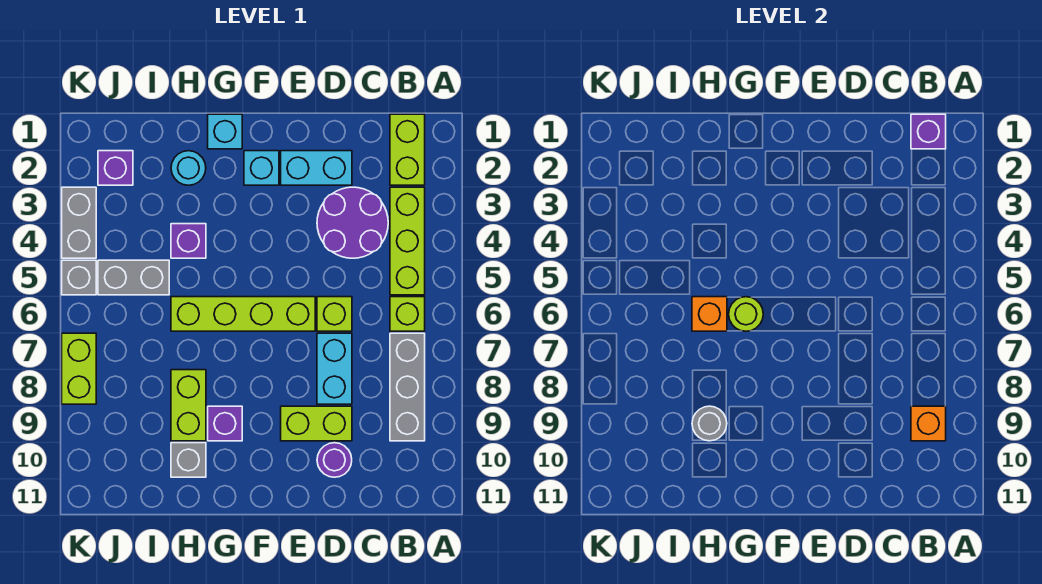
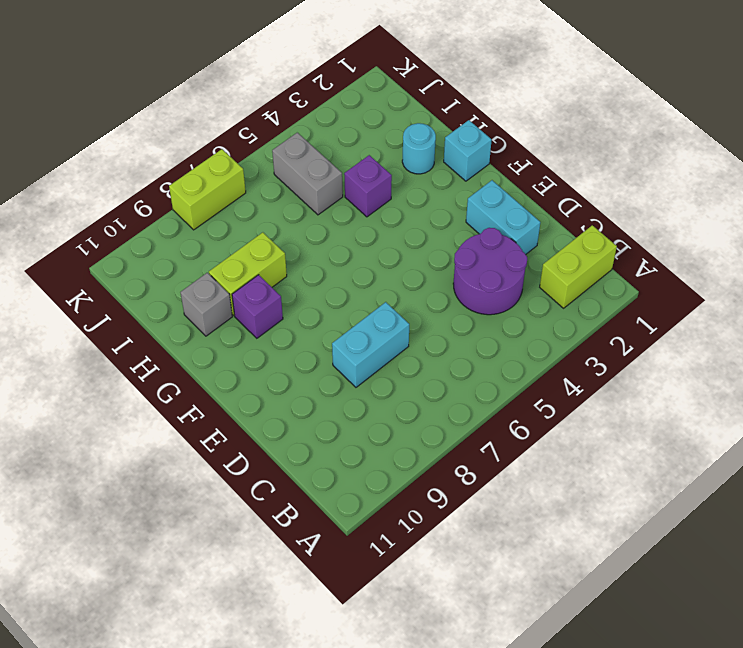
none -> lime 1x3 brick [390,187,425,295]
none -> lime 1x1 brick [390,297,425,331]
none -> grey 1x3 brick [390,333,425,441]

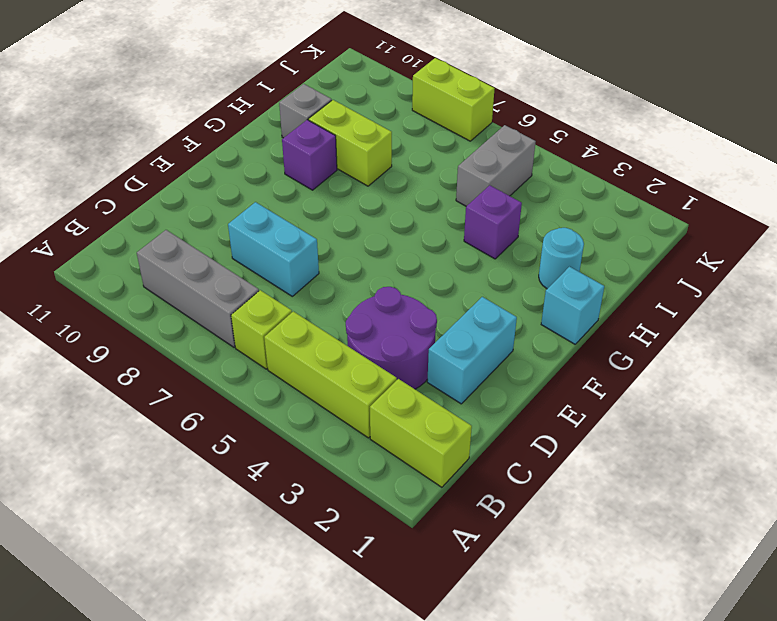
none -> lime 1x1 brick [317,297,352,331]
none -> lime 1x2 brick [281,406,352,441]
none -> purple 1x1 round brick [317,443,352,477]

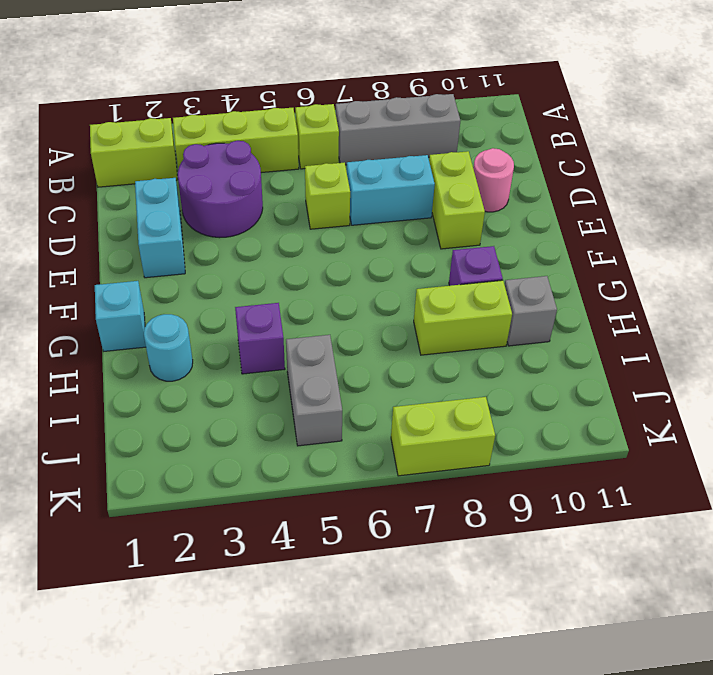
pink 1x1 round brick [473,148,514,212] -> purple 1x1 round brick [317,443,352,477]
none -> lime 1x4 brick [171,297,315,331]
none -> cyan 1x1 brick [244,151,279,185]
none -> purple 1x1 brick [98,151,133,185]

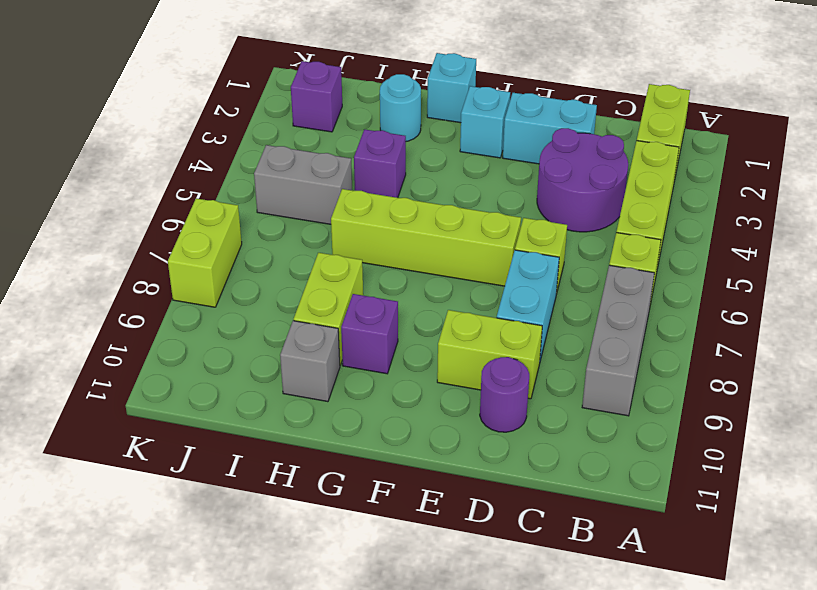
none -> grey 1x2 brick [62,187,96,258]
none -> grey 1x1 brick [62,260,96,295]
none -> purple 1x1 brick [911,114,946,149]

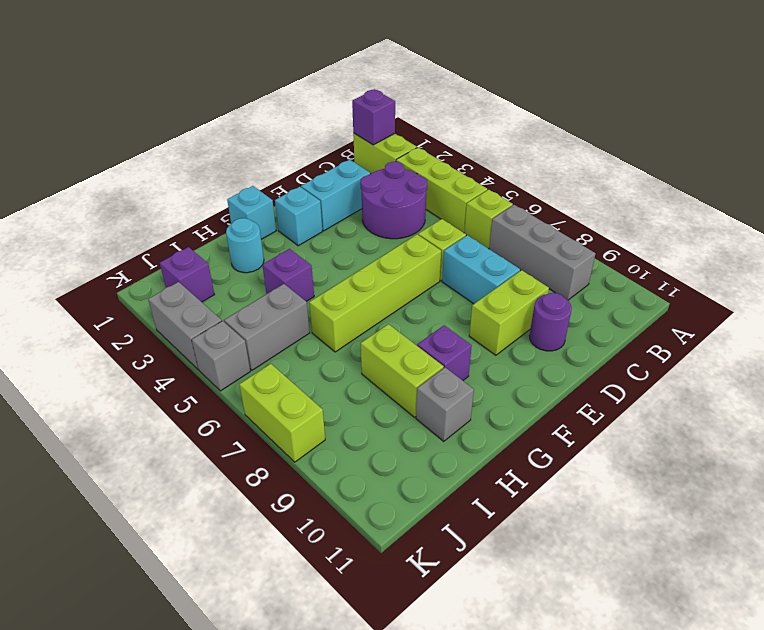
none -> orange 1x1 brick [911,406,946,441]
none -> lime 1x1 round brick [729,297,763,331]
none -> orange 1x1 brick [692,297,727,331]

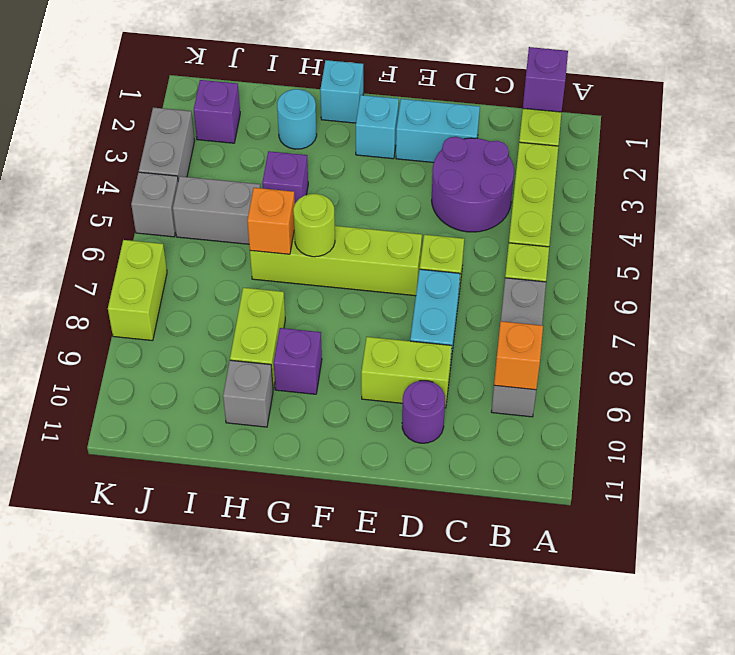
none -> grey 1x1 round brick [692,406,727,441]

